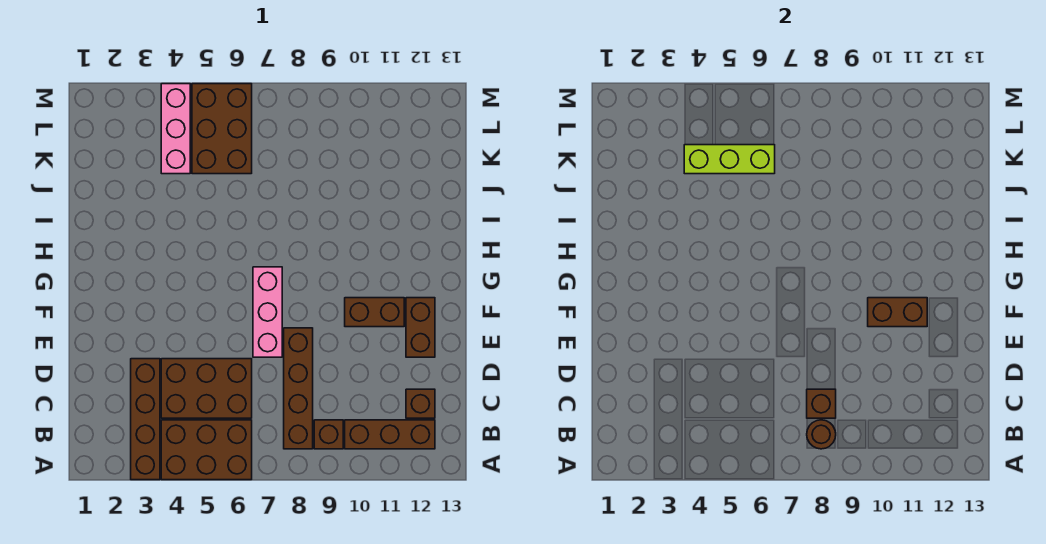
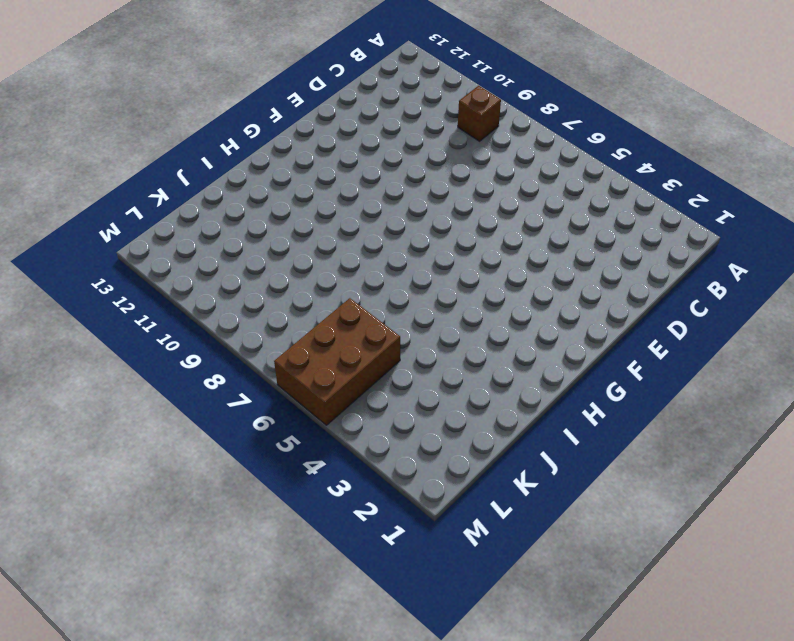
none -> brown 1x4 brick [131,359,160,480]
none -> brown 2x3 brick [161,420,252,480]
none -> brown 1x4 brick [284,328,313,449]

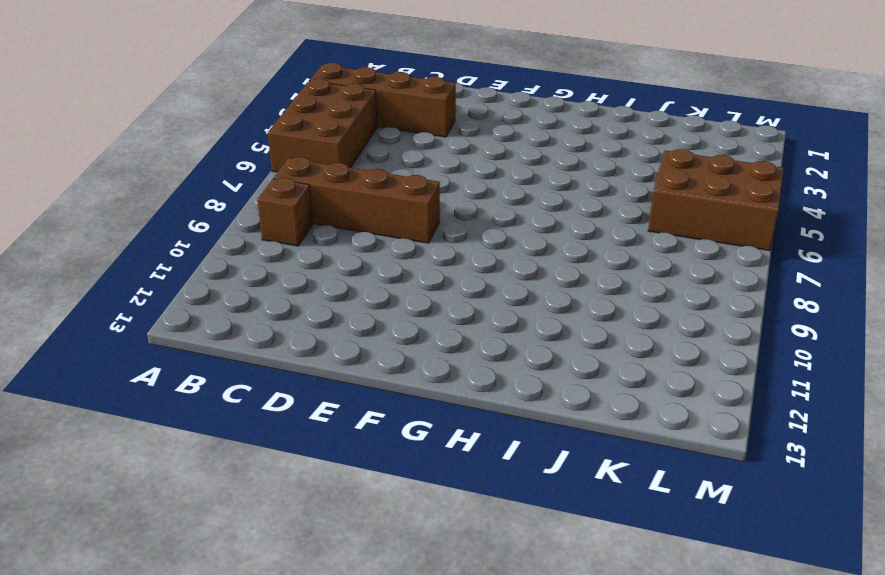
none -> brown 1x3 brick [345,420,435,449]
none -> brown 2x3 brick [161,359,252,418]
none -> brown 1x1 brick [406,389,435,418]

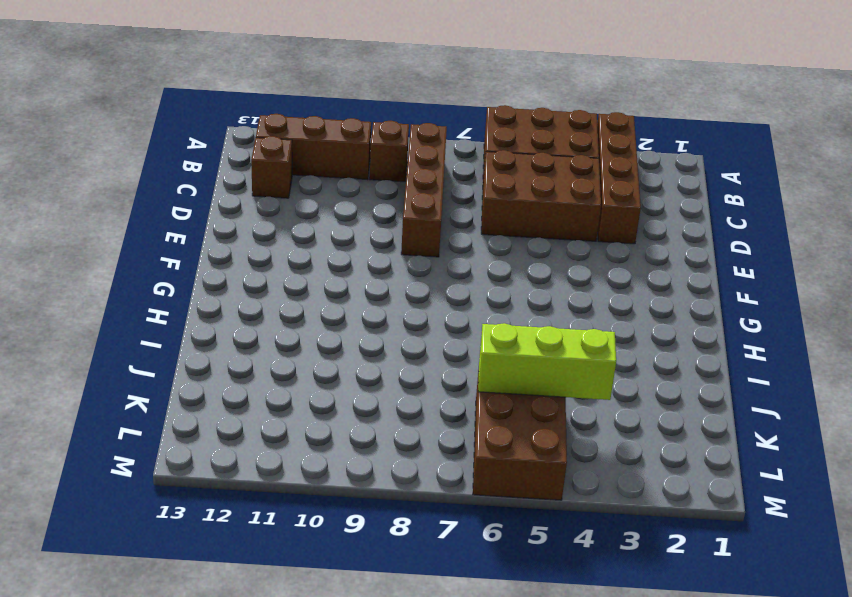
none -> pink 1x3 brick [253,267,282,357]
none -> brown 1x2 brick [406,298,435,357]
none -> brown 1x2 brick [345,298,404,327]

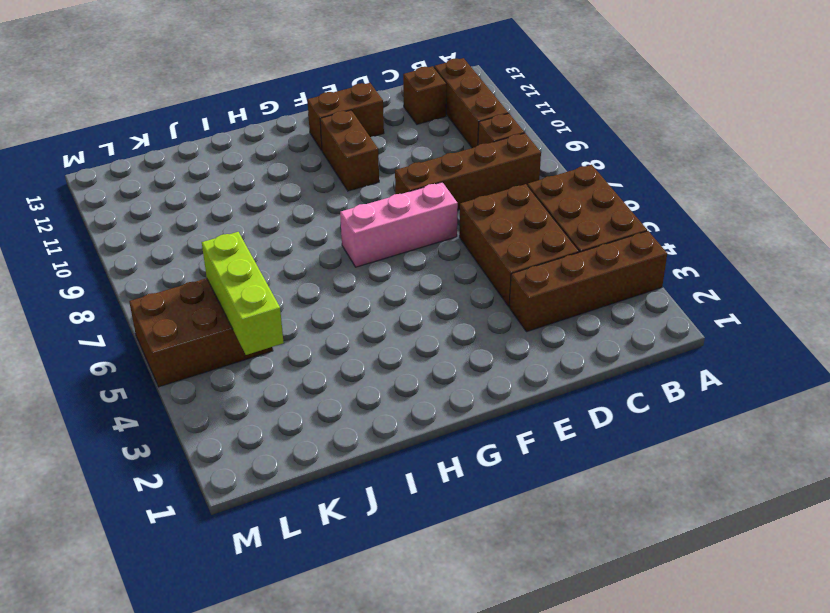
none -> pink 1x3 brick [161,84,190,174]
none -> brown 1x1 round brick [807,420,836,449]
none -> brown 1x1 brick [807,389,836,418]

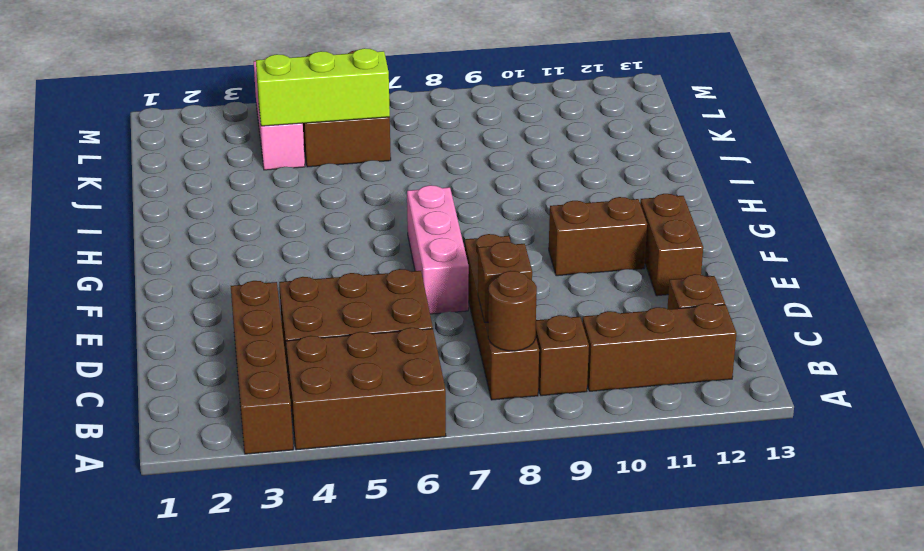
none -> brown 1x2 brick [868,298,927,327]

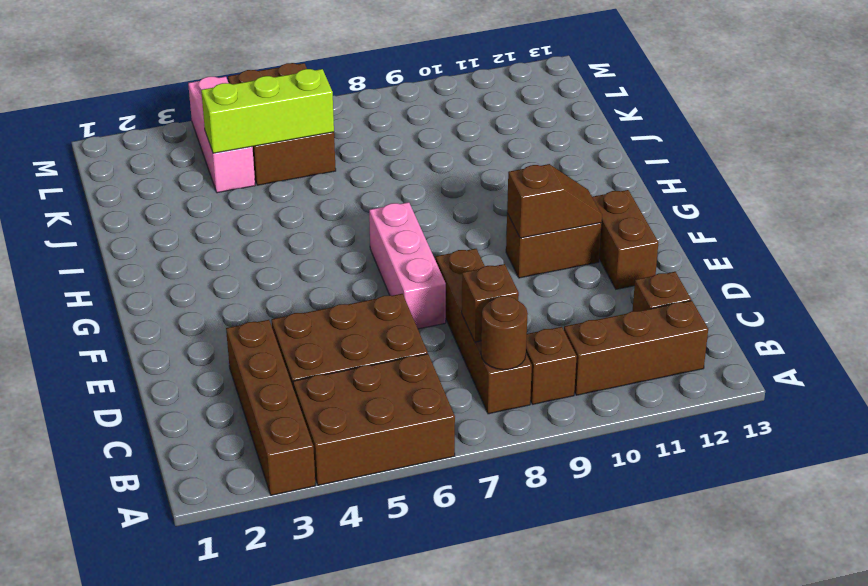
brown 1x2 slope [507,164,602,238] -> brown 1x2 brick [868,298,927,327]

